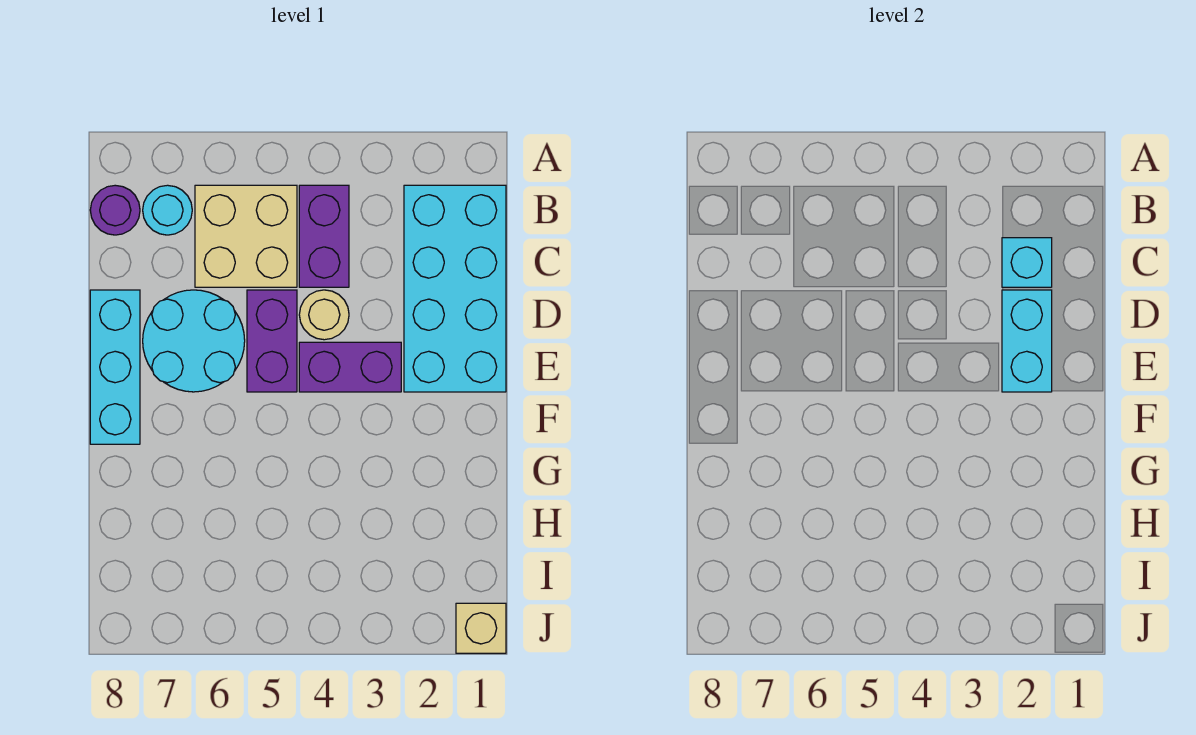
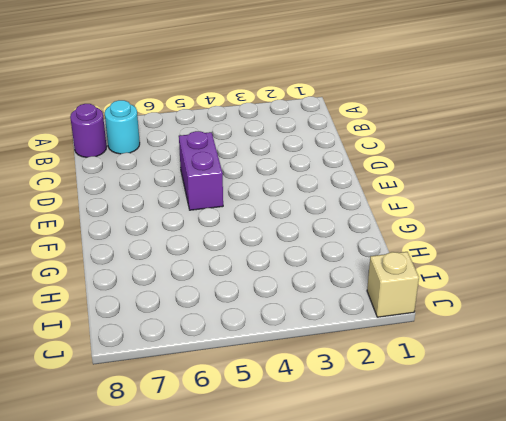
none -> cyan 2x4 brick [404,185,506,392]
none -> purple 1x2 brick [299,185,349,287]
none -> tan 2x2 brick [195,185,297,287]

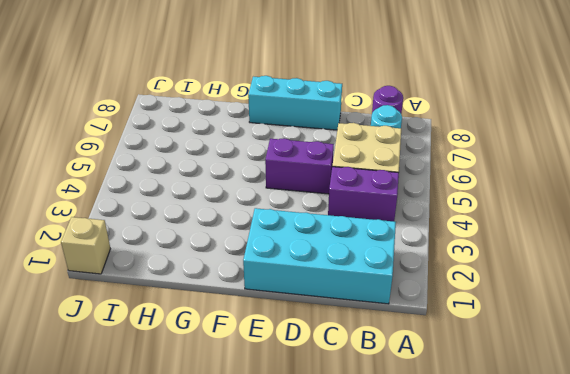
none -> tan 1x1 round brick [299,290,349,340]
none -> cyan 2x2 round brick [143,290,245,392]
none -> purple 1x2 brick [299,342,401,392]

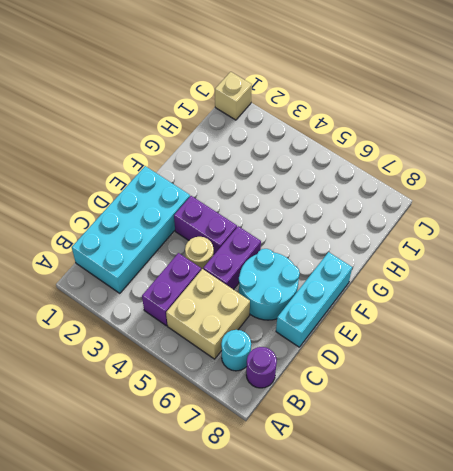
none -> cyan 1x1 brick [1002,238,1052,287]
none -> cyan 1x2 brick [1002,290,1052,392]

